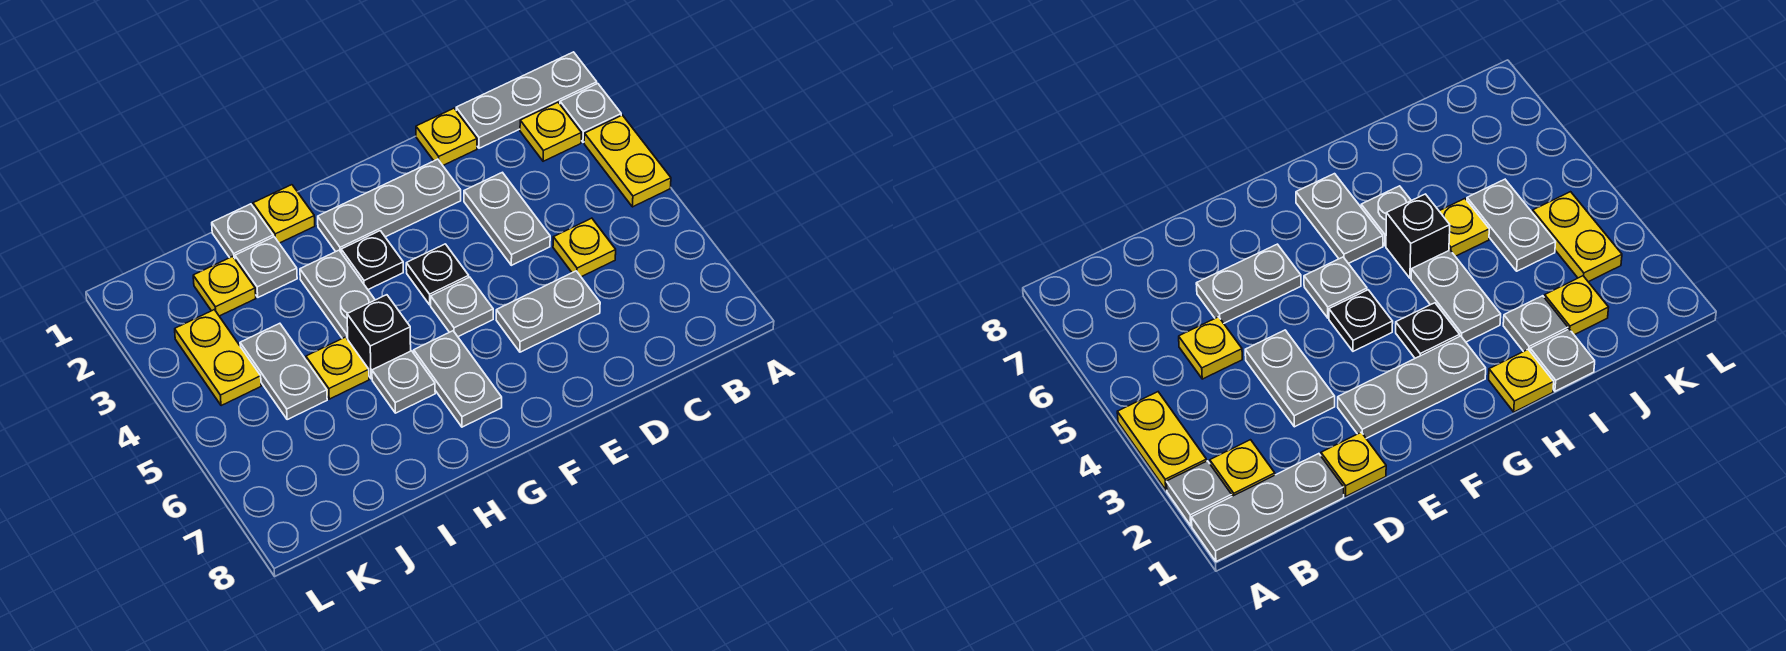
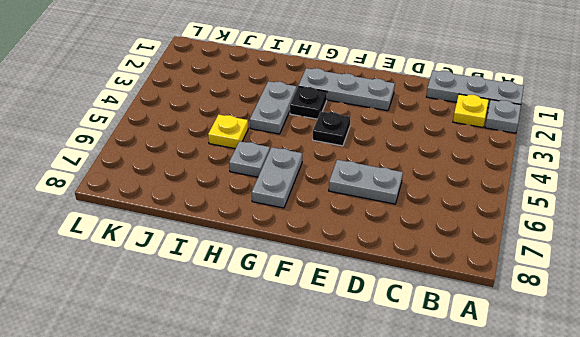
none -> yellow 1x2 plate [584,115,671,207]
none -> yellow 1x1 plate [553,218,616,277]
none -> yellow 1x1 plate [416,108,477,165]

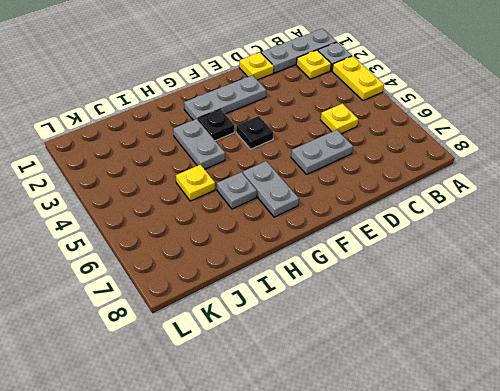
none -> grey 1x2 plate [464,172,550,265]
none -> grey 1x1 plate [431,277,493,337]
none -> yellow 1x1 plate [253,185,315,243]

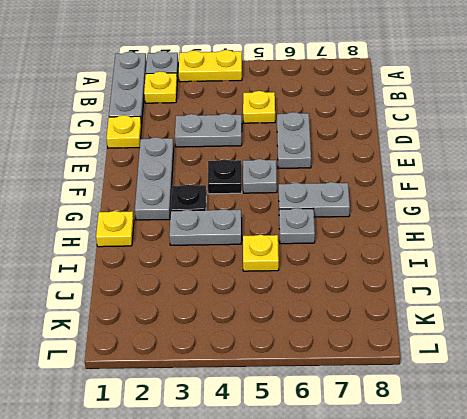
none -> black 1x1 brick [347,295,411,379]
none -> grey 1x1 plate [212,204,273,259]
none -> grey 1x1 plate [235,237,297,297]

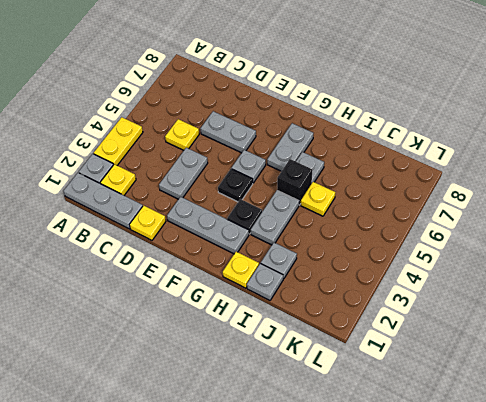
none -> yellow 1x1 plate [193,256,256,316]
none -> grey 1x2 plate [240,323,327,420]
none -> yellow 1x2 plate [175,310,261,406]

